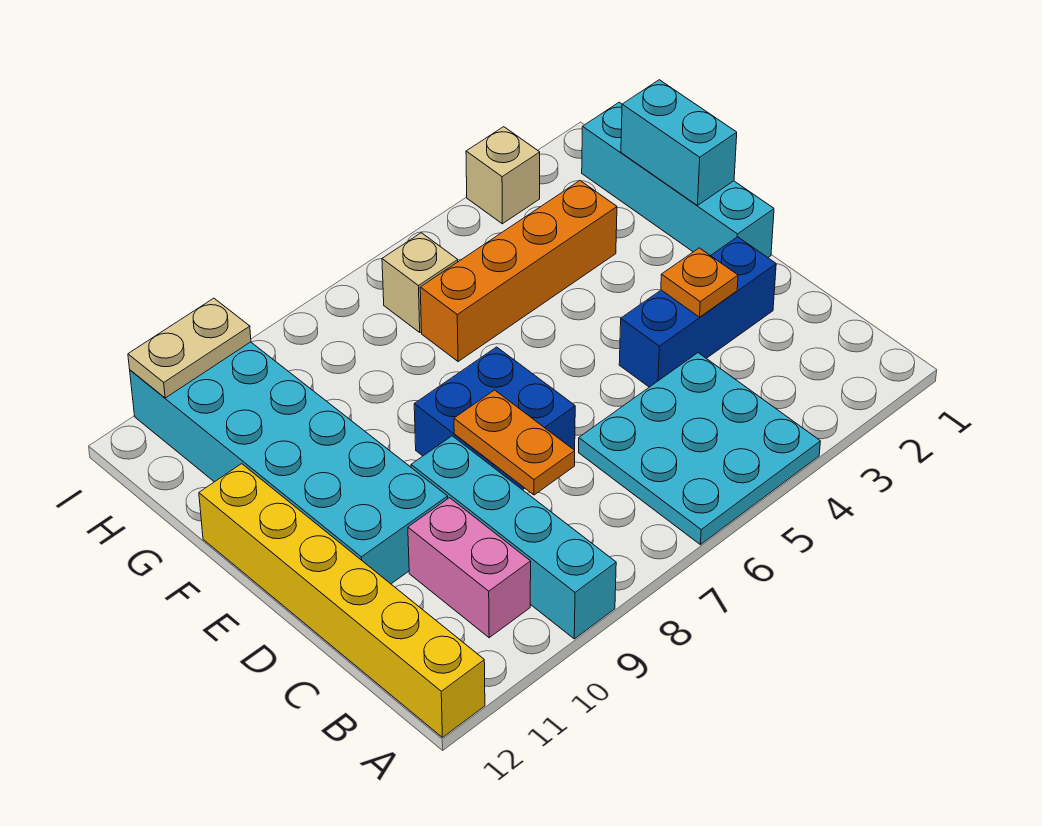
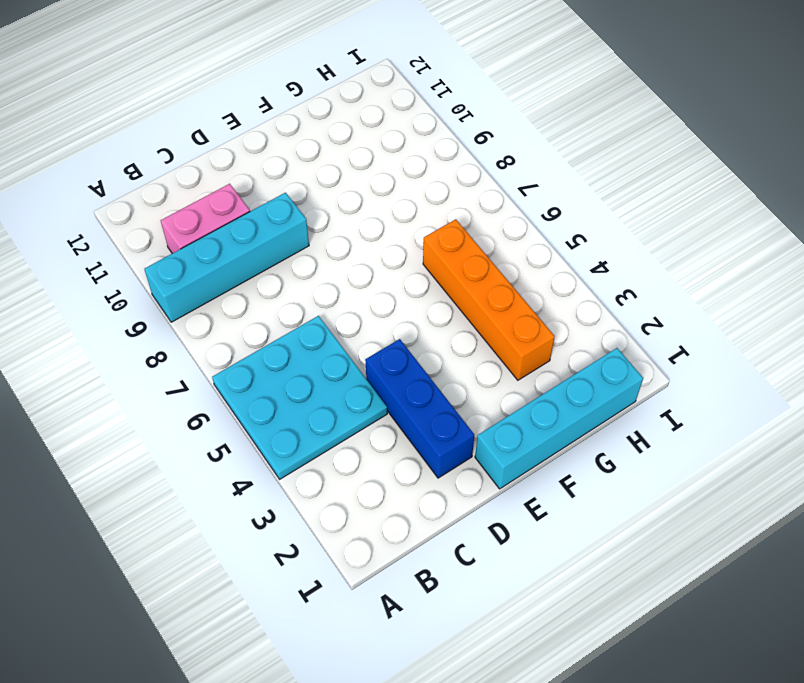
none -> yellow 1x6 brick [199,464,485,737]
none -> blue 2x2 brick [414,347,575,490]
none -> cyan 2x6 brick [130,342,448,584]

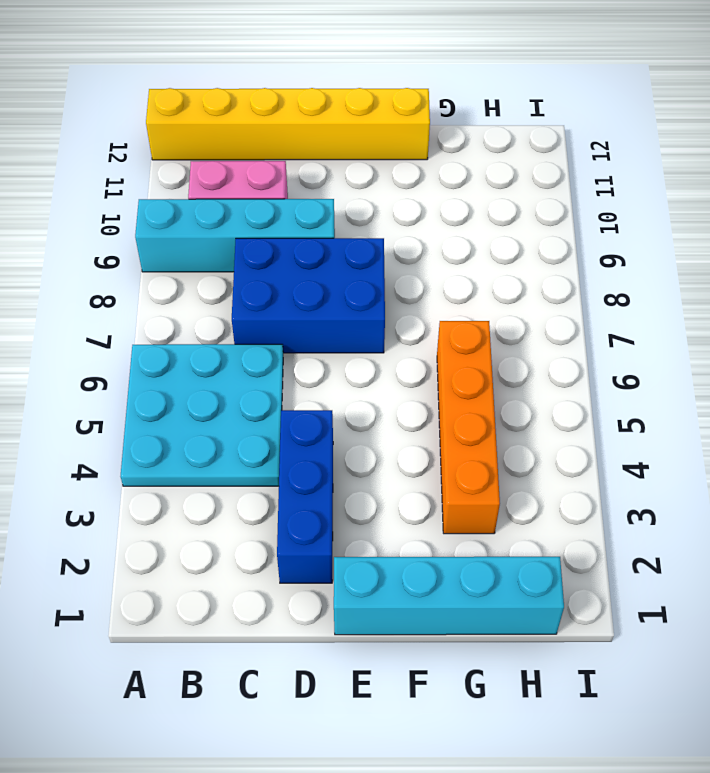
blue 2x3 brick [232,238,385,353] -> blue 2x2 brick [414,347,575,490]
none -> cyan 2x6 brick [130,342,448,584]
none -> tan 1x1 brick [382,233,458,332]
none -> tan 1x1 brick [466,127,540,224]

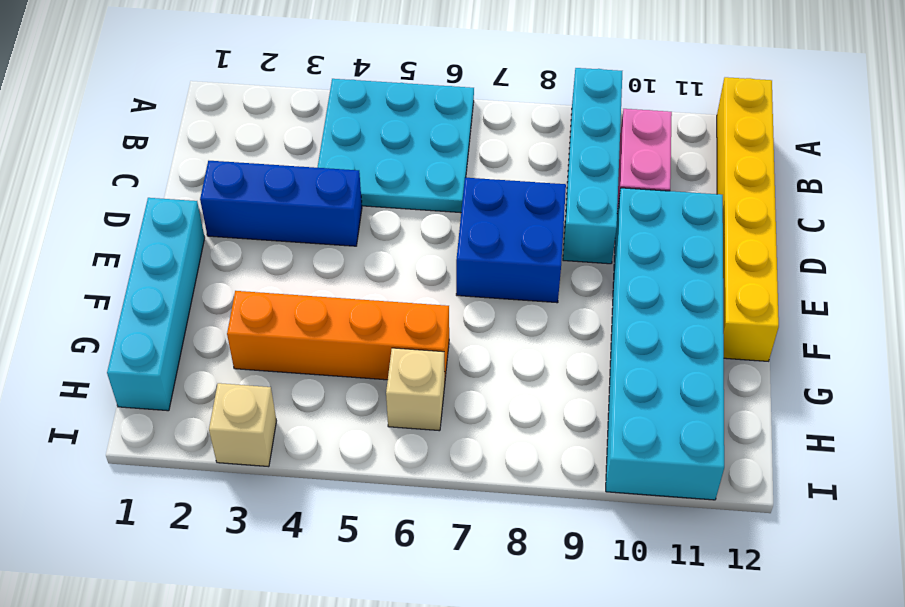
none -> orange 1x2 plate [454,390,575,495]
none -> orange 1x1 plate [661,248,738,317]
none -> cyan 1x2 brick [621,80,737,206]

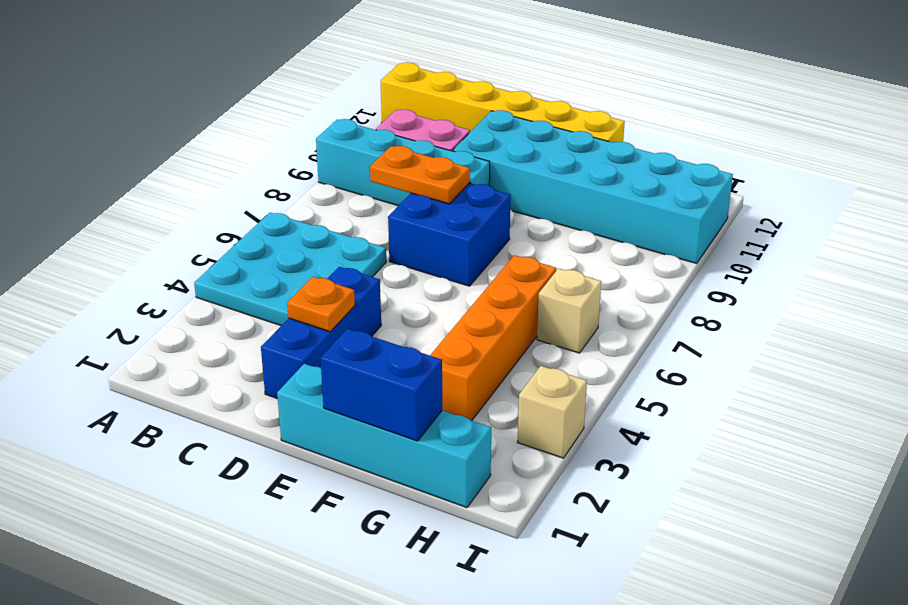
blue 1x2 brick [320,329,442,441] -> cyan 1x2 brick [621,80,737,206]
none -> tan 1x2 plate [128,298,251,398]

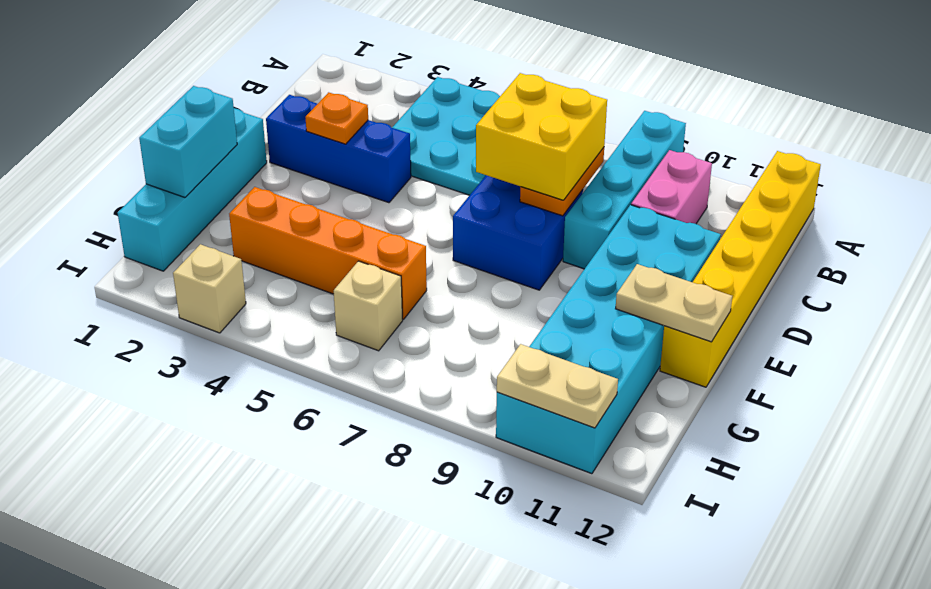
yellow 2x2 brick [476,73,607,200] -> none
tan 1x2 plate [616,264,732,342] -> none

